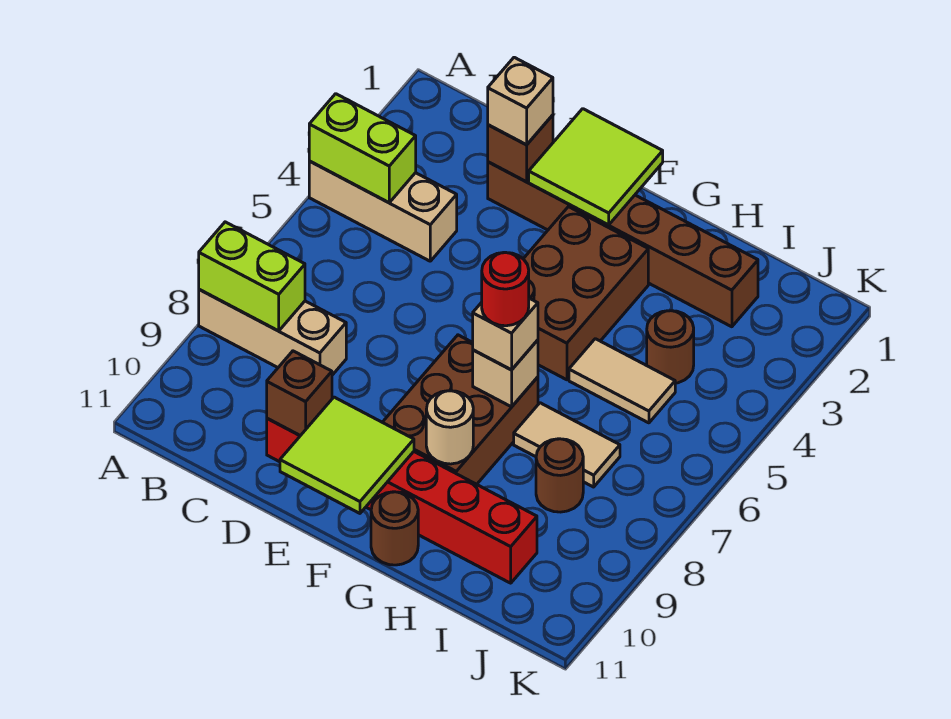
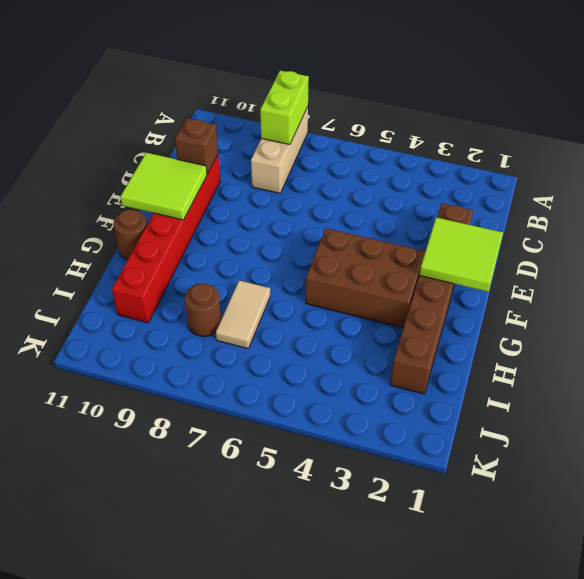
none -> tan 1x3 brick [309,161,457,261]
none -> brown 2x3 brick [382,335,538,484]
none -> tan 1x2 tile [569,339,675,423]

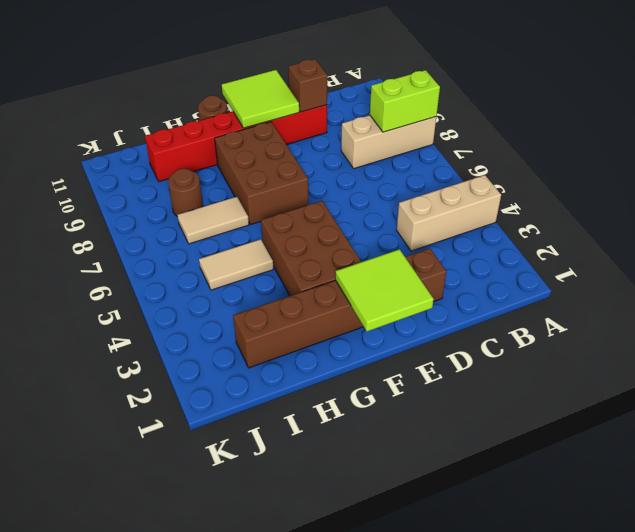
none -> brown 1x1 round brick [647,311,694,383]
none -> lime 1x2 brick [309,94,416,203]
none -> brown 1x1 brick [488,115,553,182]

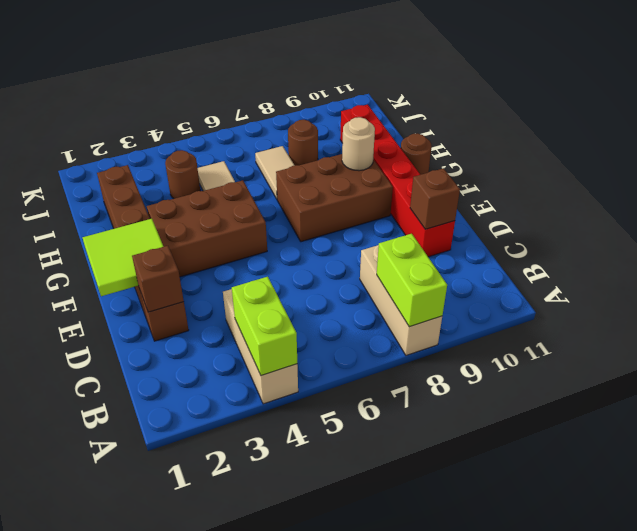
none -> lime 2x2 tile [280,397,414,513]
none -> tan 1x1 brick [473,340,538,407]
none -> tan 1x1 brick [488,57,553,145]

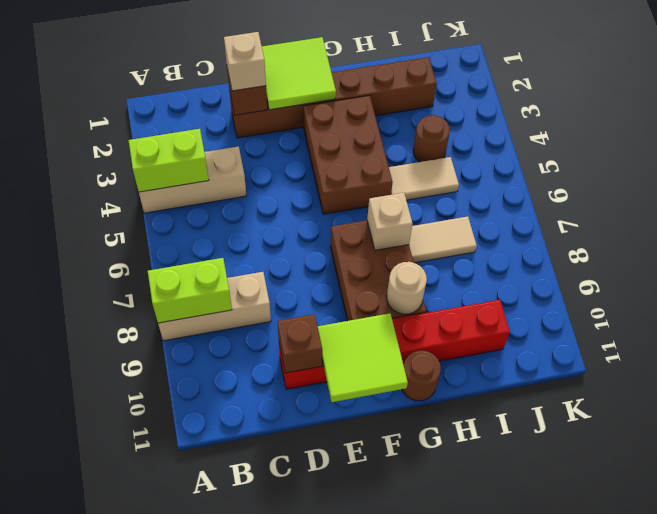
none -> brown 1x1 round brick [536,439,583,512]
none -> tan 1x1 brick [473,298,538,370]
none -> red 1x1 round brick [482,252,529,326]

